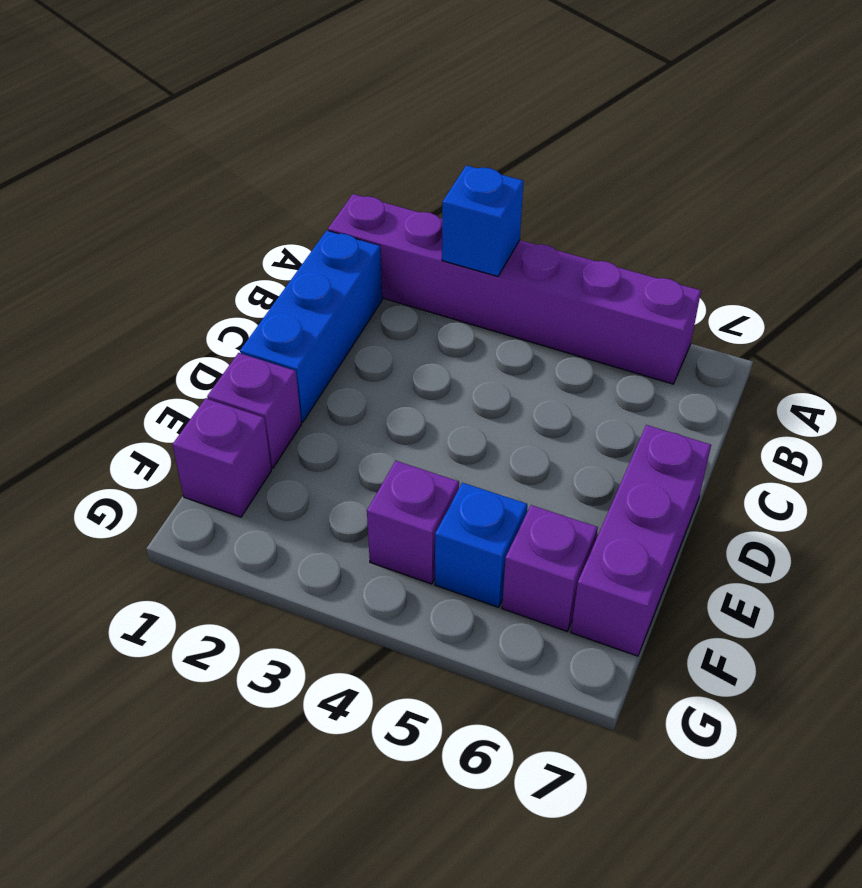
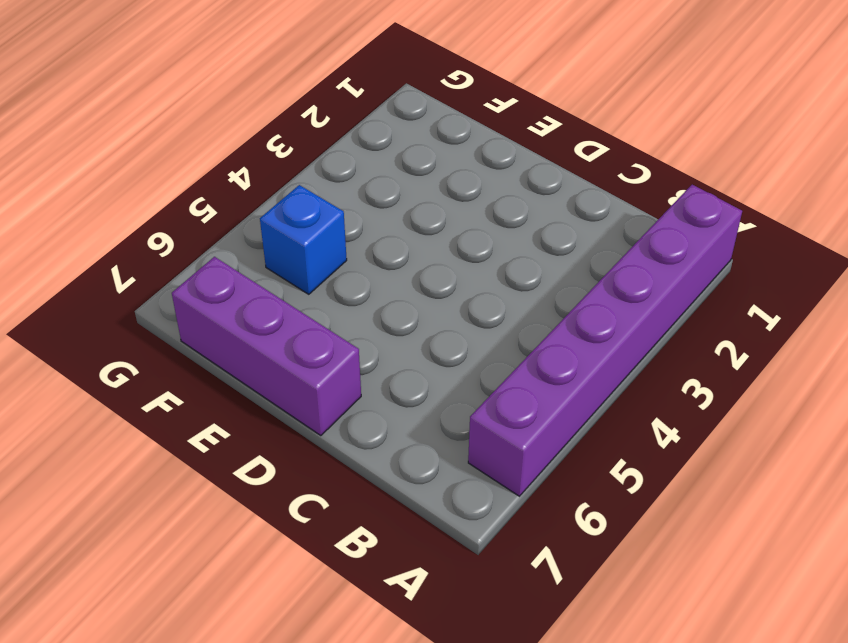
none -> blue 1x3 brick [240,231,382,422]
none -> purple 1x1 brick [207,353,301,468]

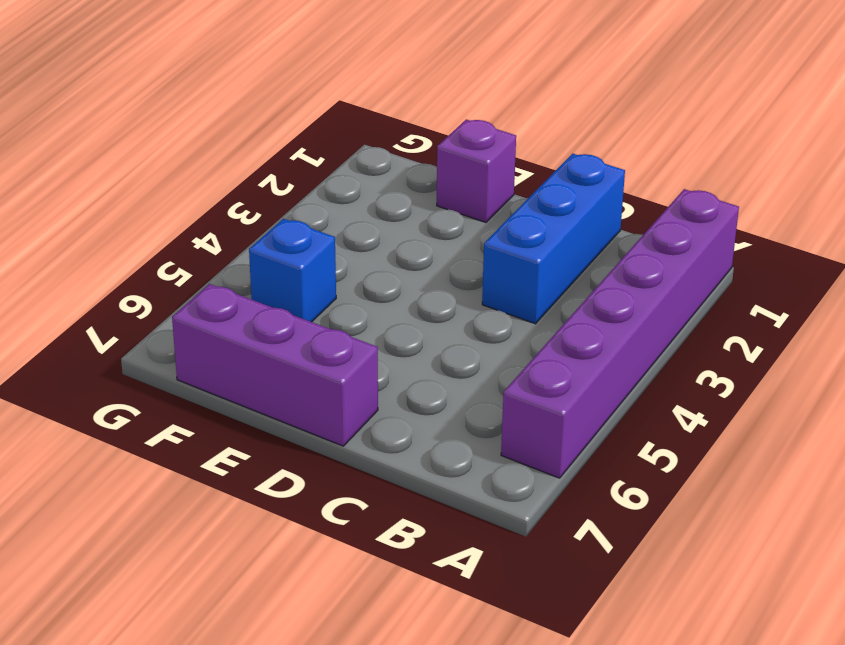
blue 1x3 brick [482,154,625,324] -> blue 1x3 brick turned to [240,231,382,422]
none -> purple 1x1 brick [172,398,271,517]
none -> purple 1x1 brick [367,461,459,584]

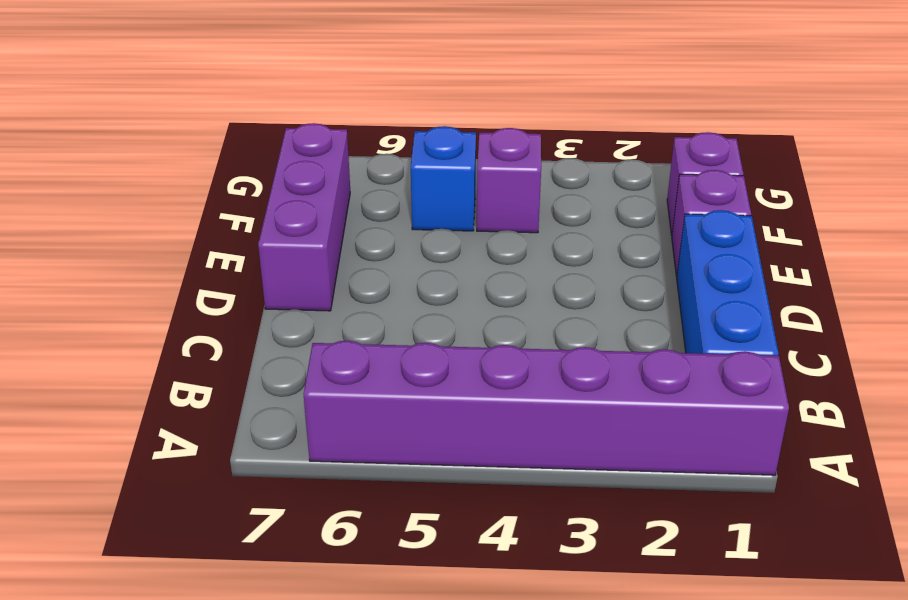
none -> purple 1x1 brick [502,505,598,631]
none -> blue 1x1 brick [442,165,523,276]

